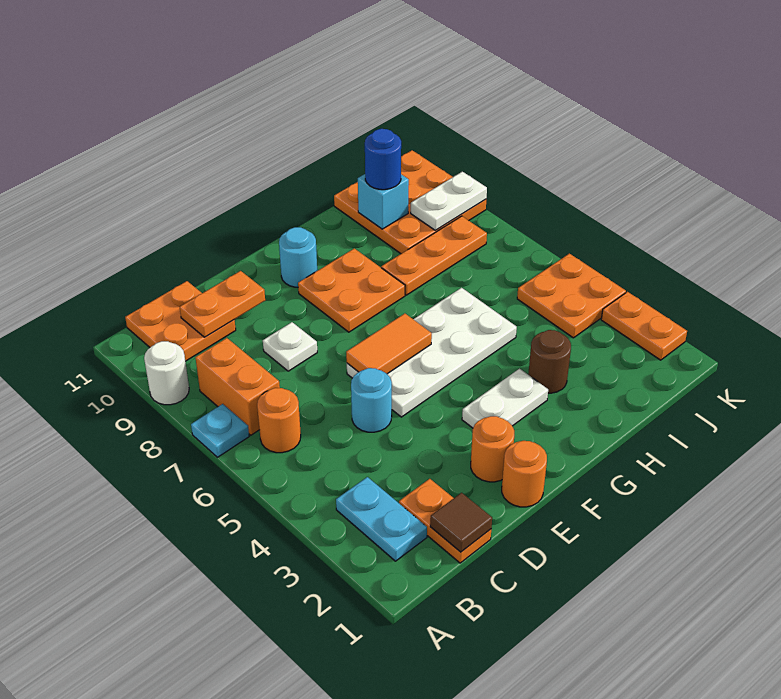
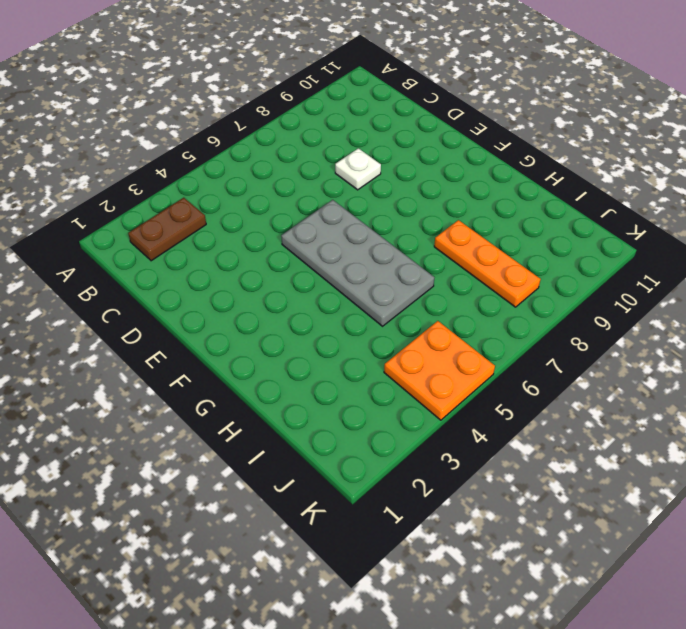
brown 1x2 plate [128,198,206,261] -> cyan 1x2 plate [336,477,427,561]
grey 2x4 plate [281,200,434,326] -> white 2x4 plate [347,288,517,417]
none -> cyan 1x1 plate [191,404,249,457]
none -> white 1x1 round brick [144,341,189,405]
none -> orange 1x1 round brick [257,388,301,453]

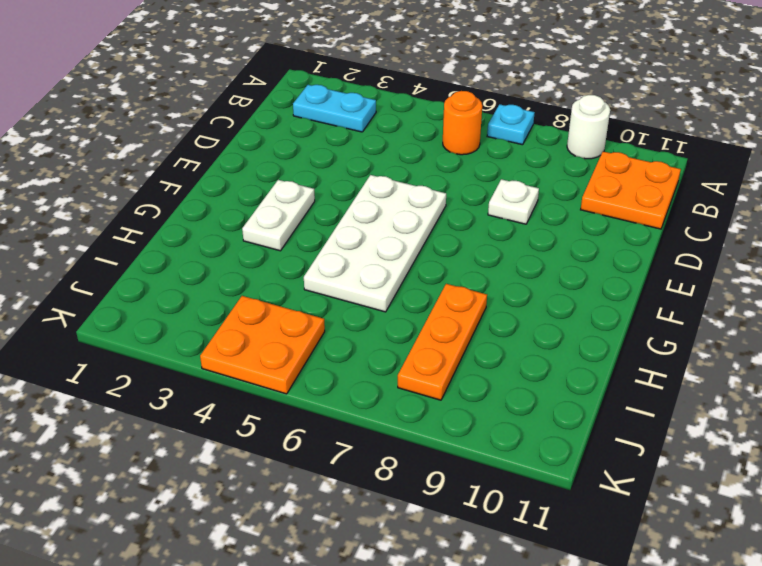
none -> orange 1x2 brick [195,338,280,435]
none -> orange 1x2 plate [399,479,491,563]
none -> cyan 1x1 round brick [351,368,392,432]

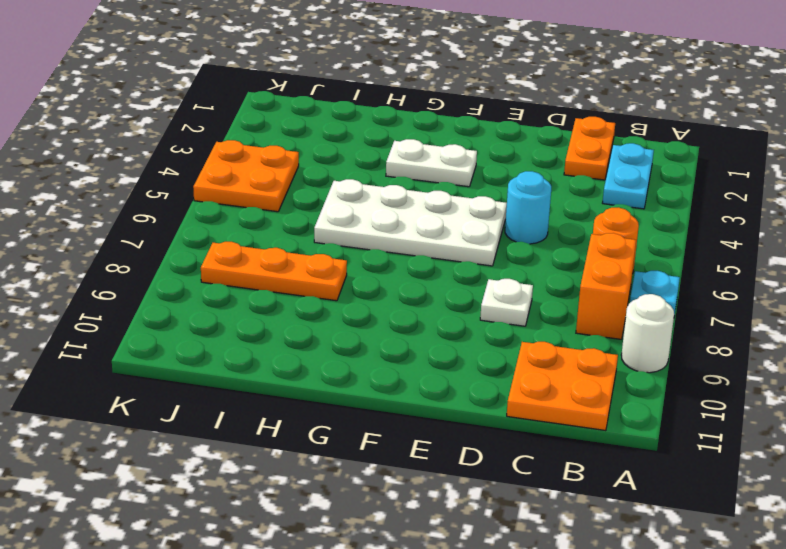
none -> orange 1x1 round brick [502,441,547,507]
none -> orange 1x1 round brick [471,416,514,482]
none -> orange 2x2 plate [298,248,405,332]

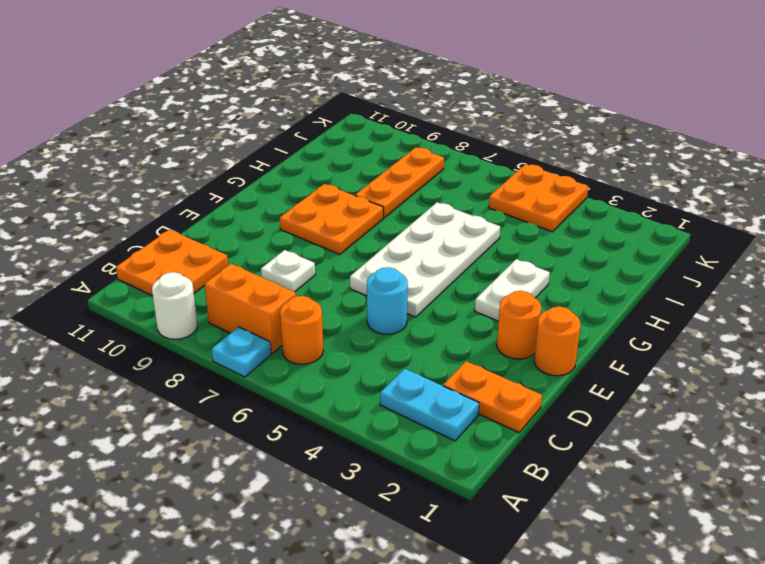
none -> cyan 1x1 round brick [279,227,317,287]
none -> brown 1x1 round brick [528,330,571,393]
none -> orange 3x3 plate [334,150,486,254]

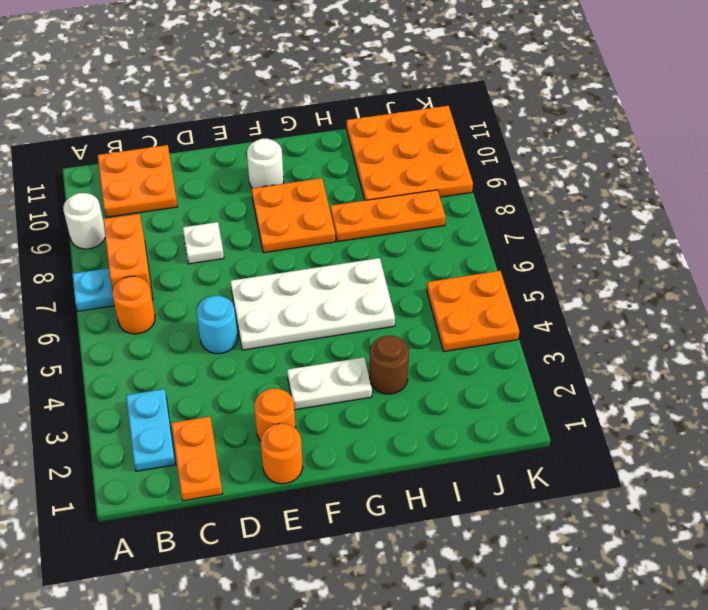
white 1x1 round brick [247,138,284,188] -> cyan 1x1 round brick [279,227,317,287]
none -> orange 1x2 plate [601,292,687,360]
none -> brown 1x1 tile [430,493,492,552]
none -> orange 1x2 plate [180,271,265,337]

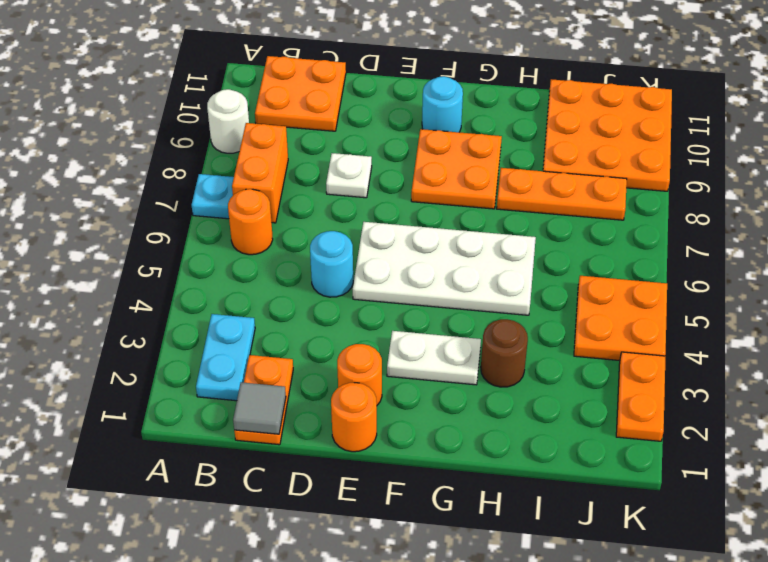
grey 1x1 tile [233,382,286,434] -> brown 1x1 tile [430,493,492,552]
none -> orange 1x2 plate [180,271,265,337]
none -> orange 1x2 tile [346,314,432,374]
none -> cyan 1x1 brick [358,174,409,229]

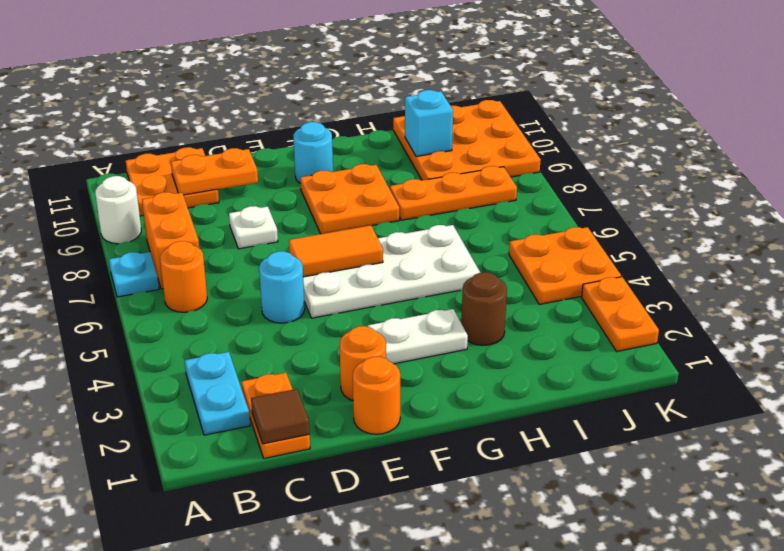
none -> white 1x2 plate [411,172,487,230]
none -> blue 1x1 round brick [365,129,401,190]

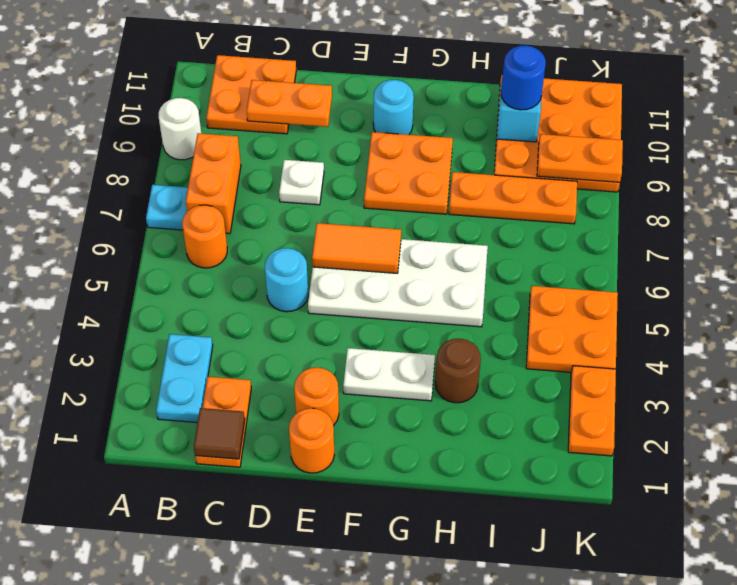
orange 1x2 plate [537,134,623,182] -> white 1x2 plate [411,172,487,230]

